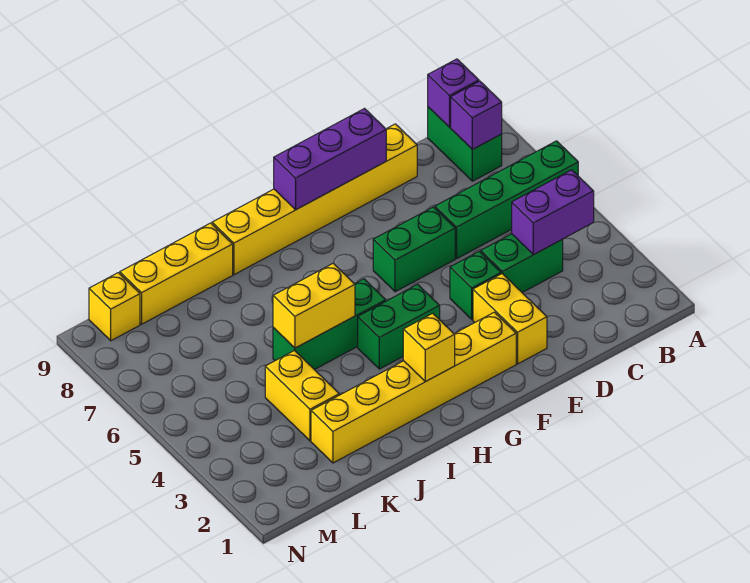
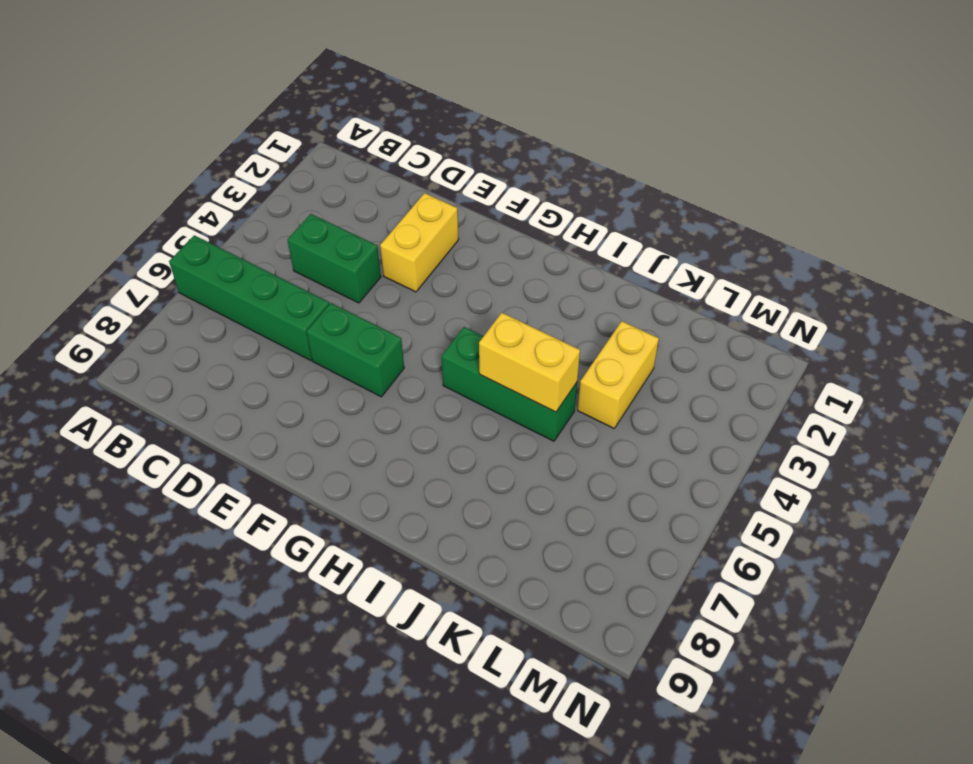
none -> green 1x2 brick [428,107,502,181]
none -> yellow 1x6 brick [212,124,417,275]
none -> green 1x1 brick [450,251,501,319]

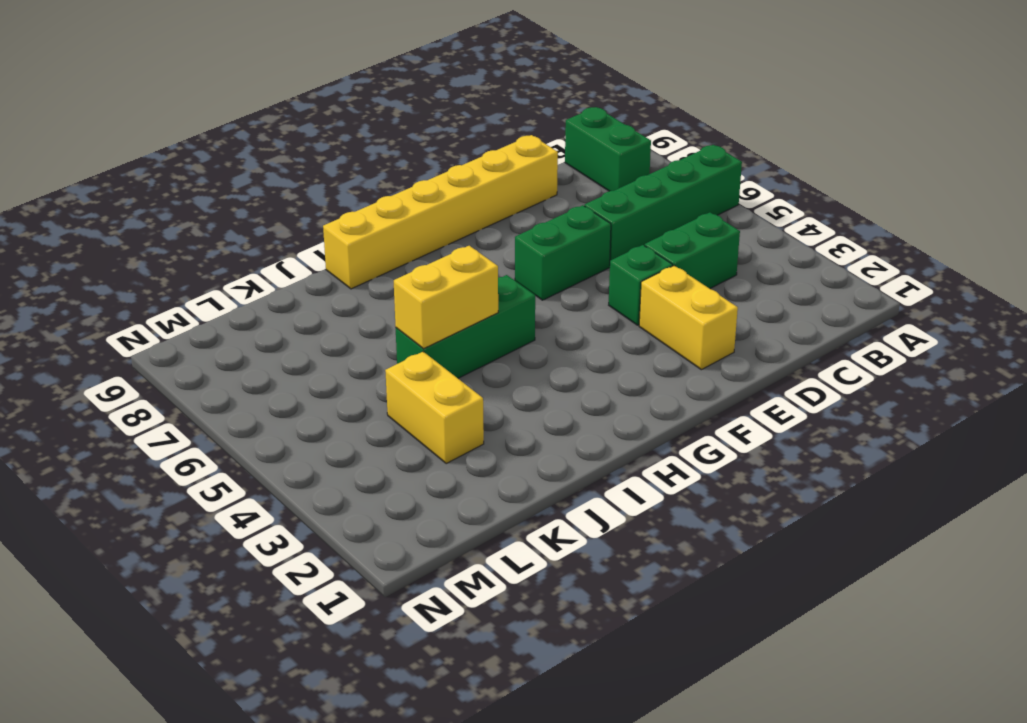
none -> yellow 1x6 brick [311,312,516,463]
none -> green 1x2 brick [358,284,440,369]
none -> yellow 1x3 brick [120,223,233,324]

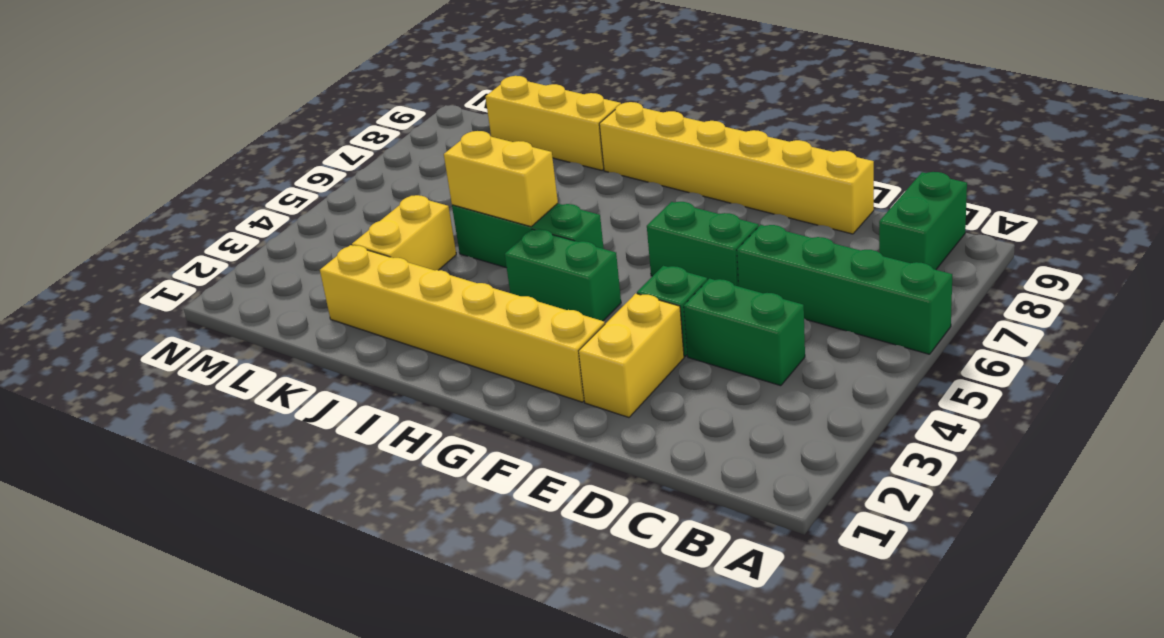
none -> yellow 1x1 brick [89,273,140,341]
none -> purple 1x2 brick [512,170,594,255]
none -> purple 1x1 brick [451,81,502,149]

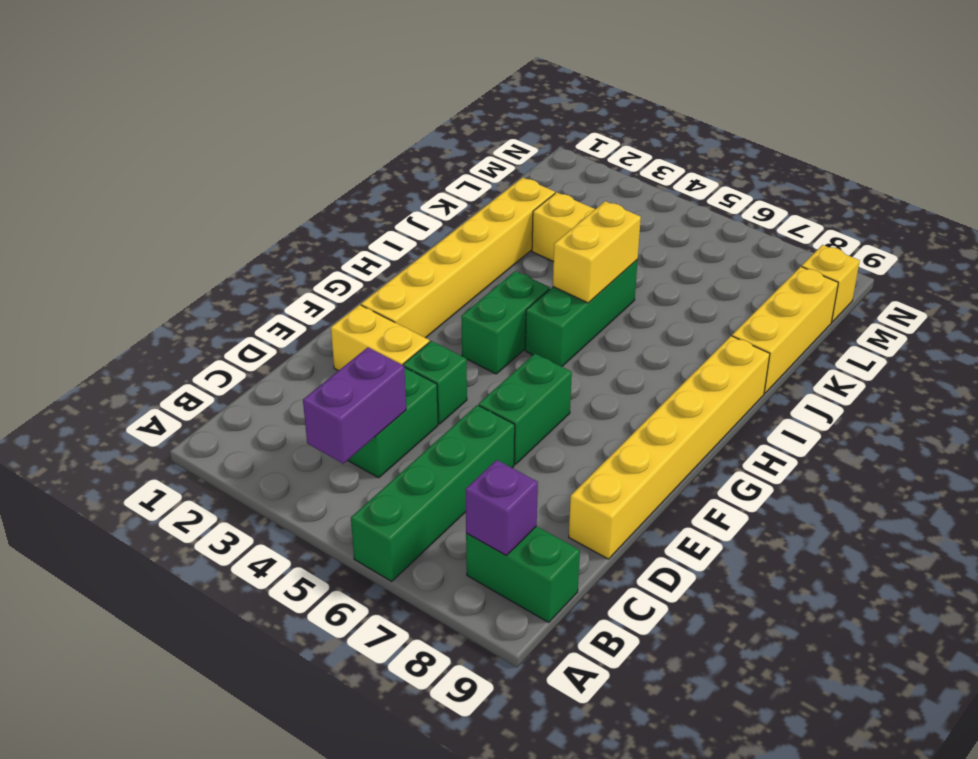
none -> purple 1x1 brick [428,59,479,127]
none -> purple 1x3 brick [274,109,386,210]
none -> yellow 1x1 brick [403,313,455,382]

